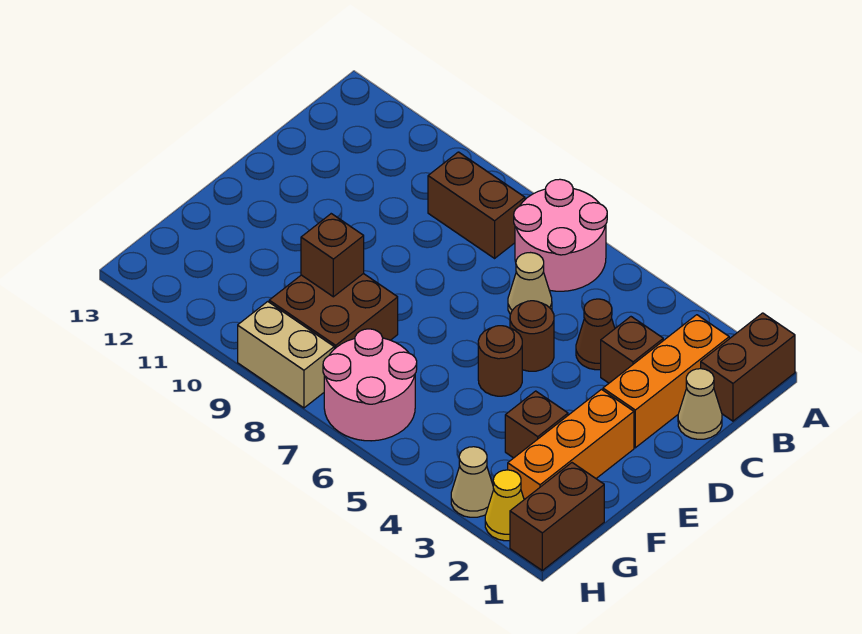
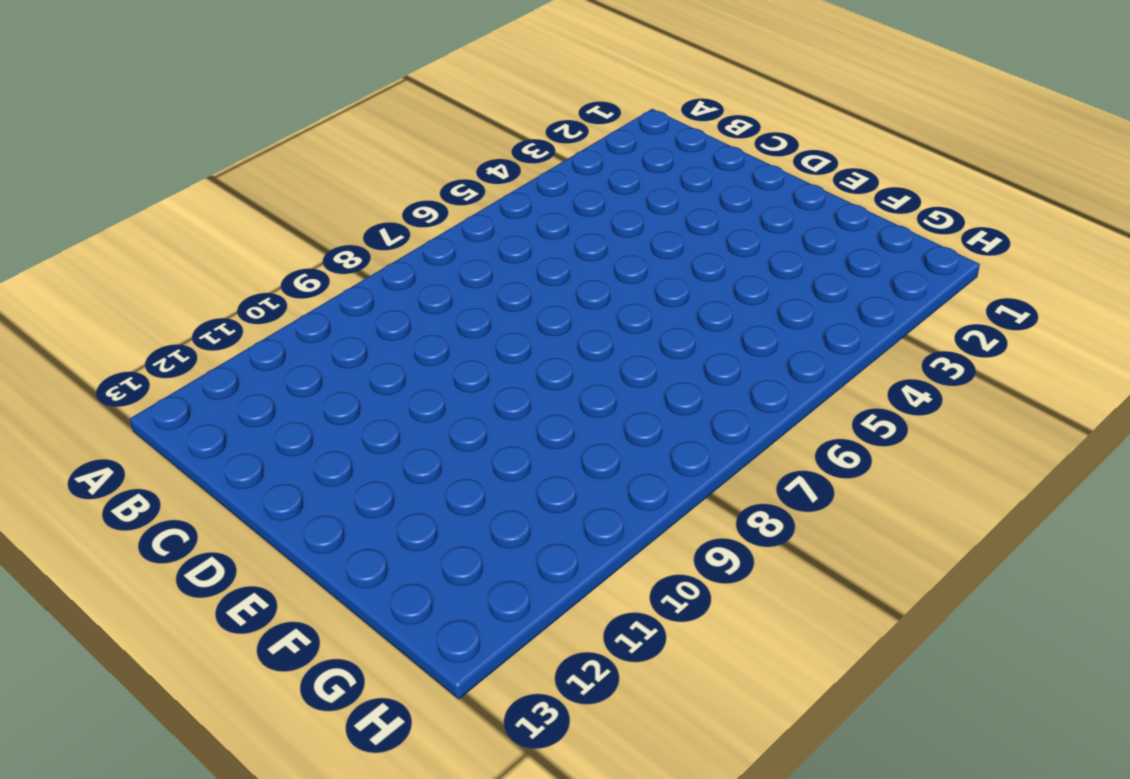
none -> brown 1x2 brick [701,313,795,421]
none -> pink 2x2 round brick [514,179,607,291]
none -> orange 1x3 brick [603,315,729,448]

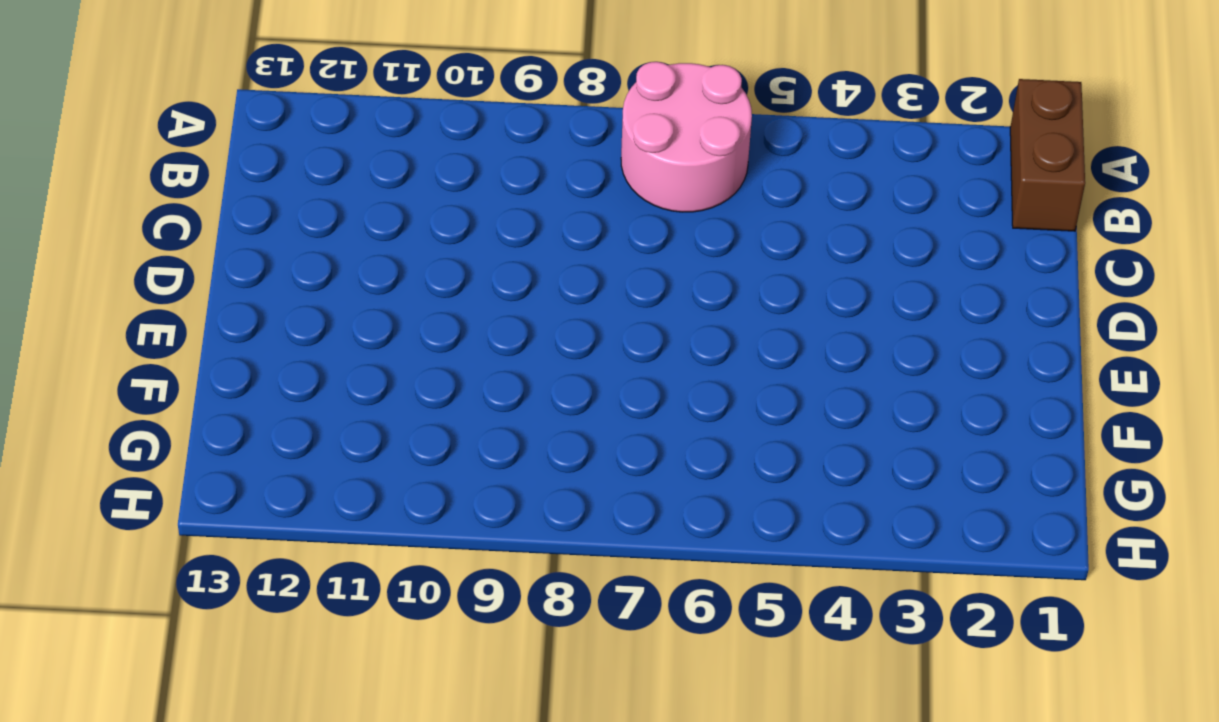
none -> orange 1x3 brick [603,315,729,448]
none -> brown 1x2 brick [428,152,525,258]
none -> tan 1x1 cone [678,369,722,439]

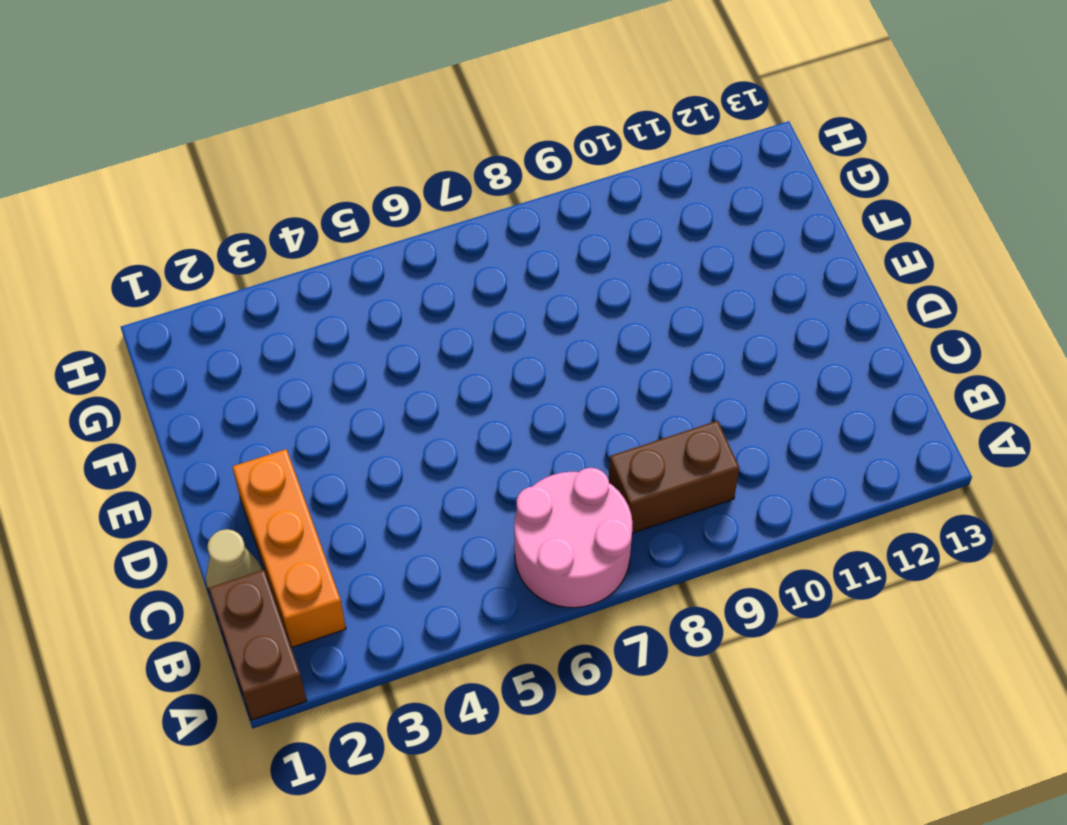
none -> brown 1x1 brick [601,317,663,383]
none -> brown 1x1 cone [576,299,615,370]
none -> tan 1x1 cone [508,253,552,314]

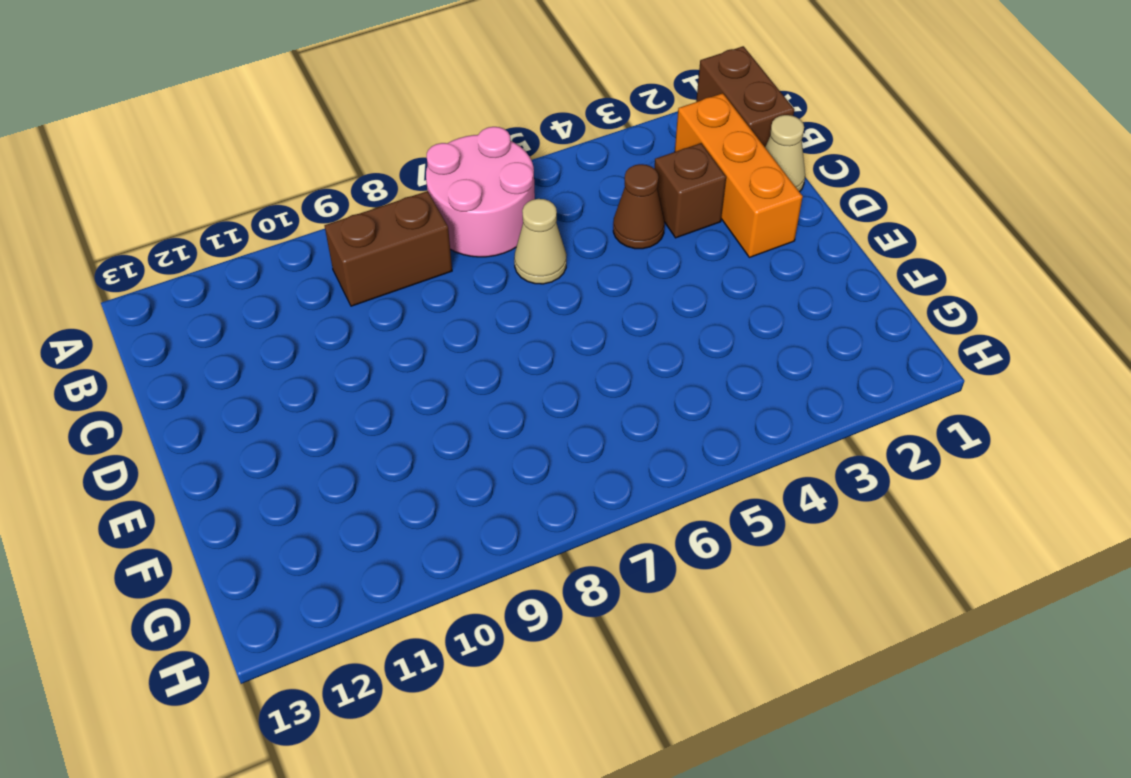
none -> brown 1x1 round brick [510,301,554,371]
none -> orange 1x3 brick [508,389,634,500]
none -> brown 1x1 round brick [478,326,522,396]

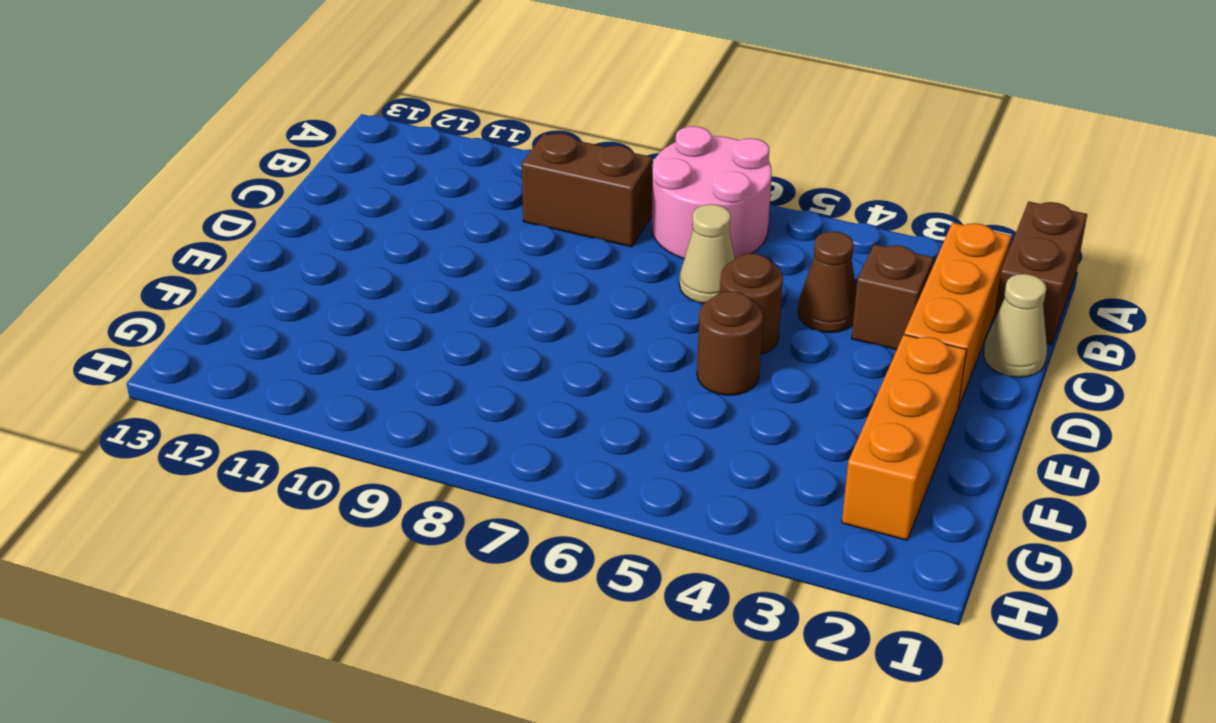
none -> brown 1x1 brick [505,391,568,458]
none -> brown 2x2 brick [269,273,398,349]
none -> brown 1x2 brick [510,463,604,570]

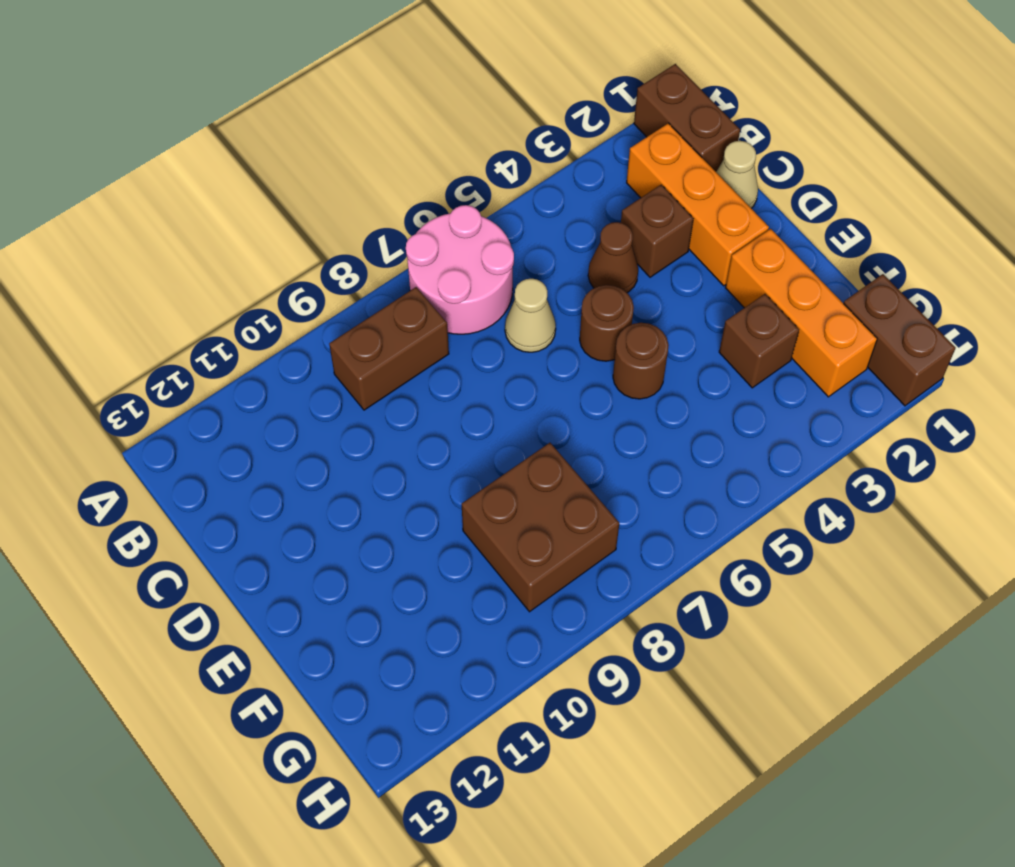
none -> pink 2x2 round brick [323,329,417,441]
none -> yellow 1x1 cone [485,470,524,541]
none -> tan 1x1 cone [451,447,494,517]

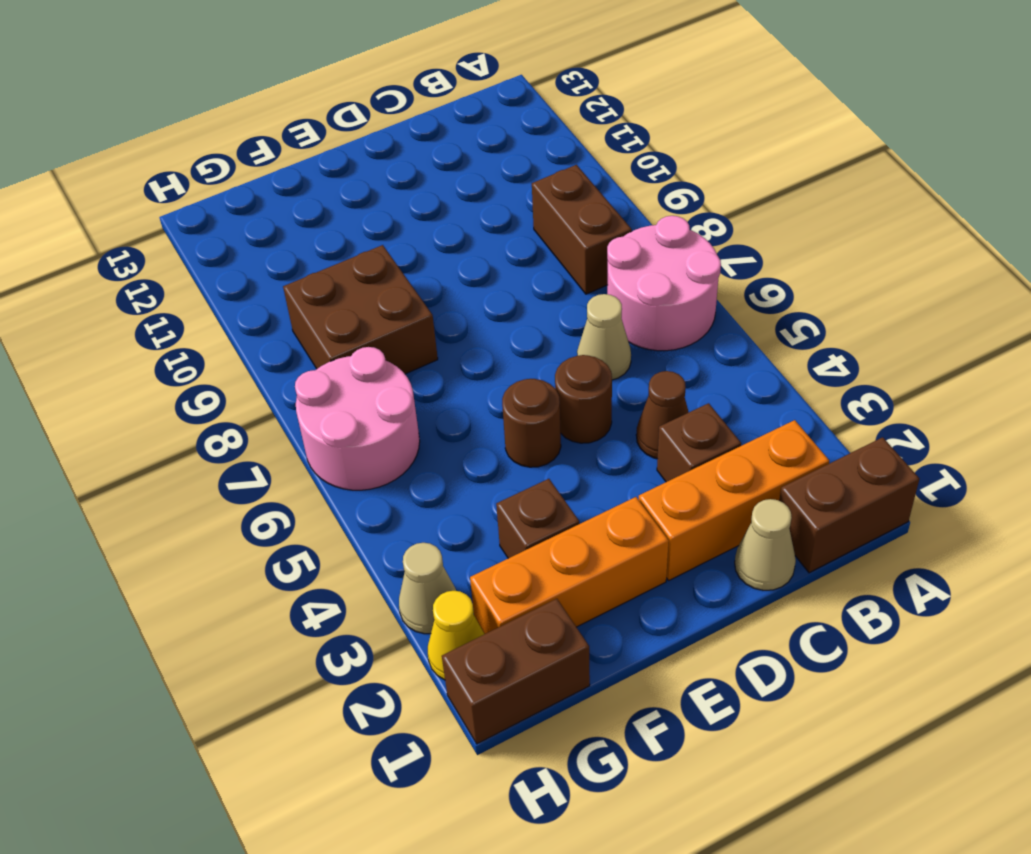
none -> tan 1x2 brick [238,302,334,408]
none -> brown 1x1 brick [301,214,364,297]

